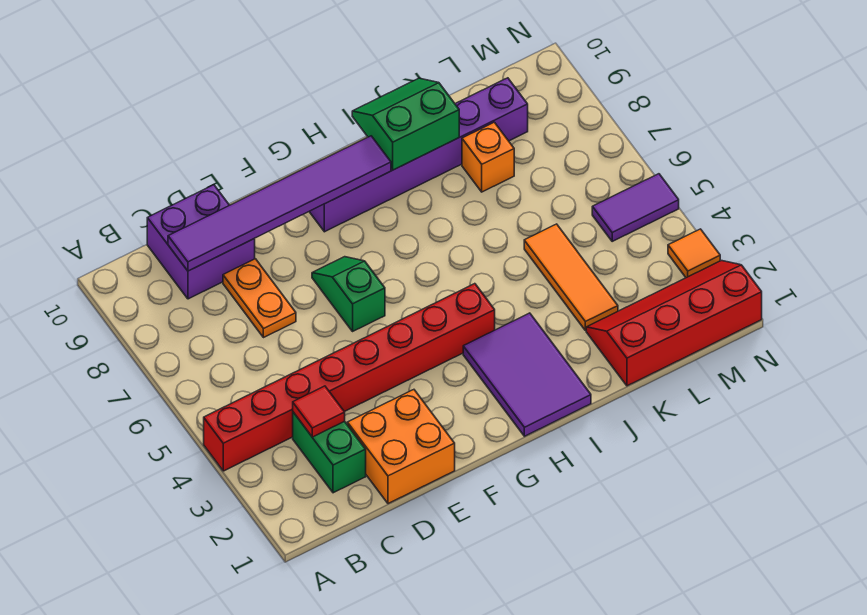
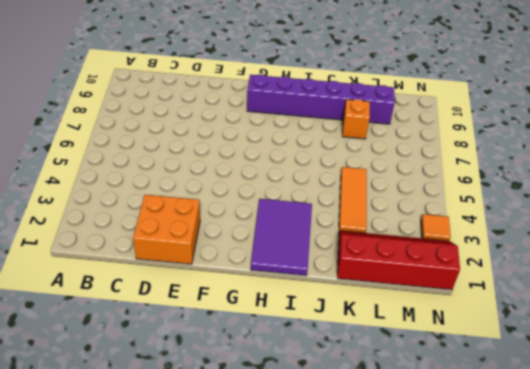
none -> red 1x8 brick [204,284,495,471]
none -> green 1x2 brick [293,412,366,493]
none -> purple 2x2 brick [147,185,255,299]

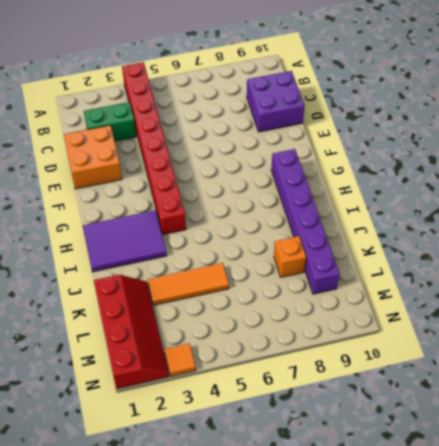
none -> orange 1x2 plate [223,259,296,338]
none -> green 1x2 slope [312,257,385,331]
none -> purple 1x2 tile [592,174,679,241]

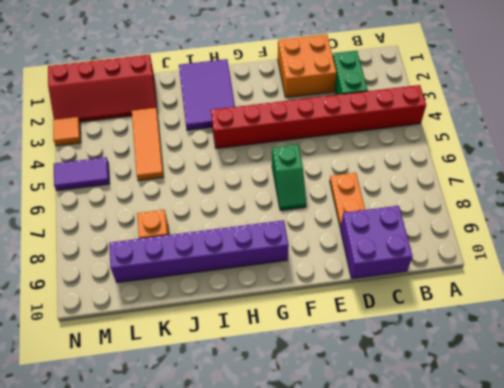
none -> red 1x1 tile [293,386,345,437]
none -> purple 1x6 tile [168,136,391,271]
none -> green 2x2 slope [352,78,459,170]

